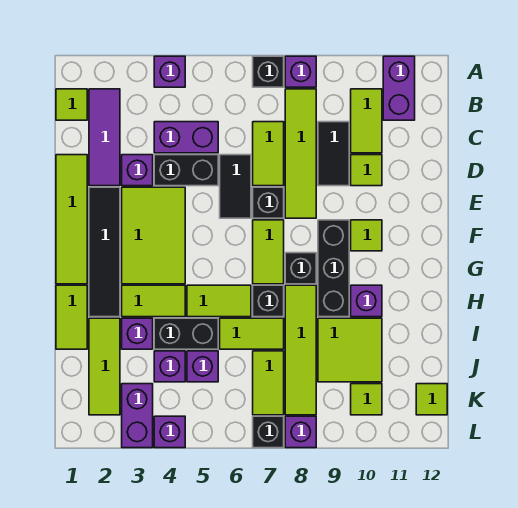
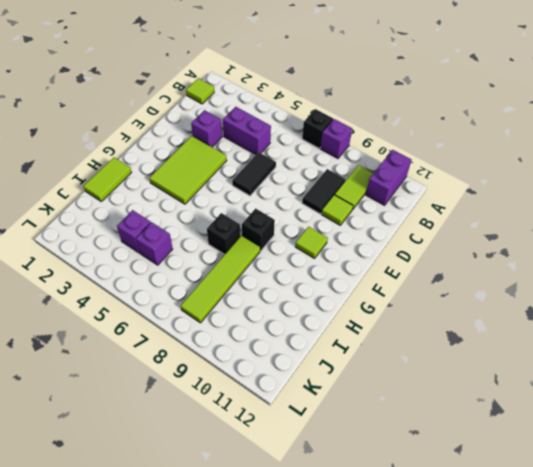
none -> purple 1x1 brick [154,56,185,87]
none -> purple 1x3 tile [89,89,120,186]
none -> lime 1x4 tile [285,89,316,218]
none -> lime 1x2 tile [253,122,284,186]

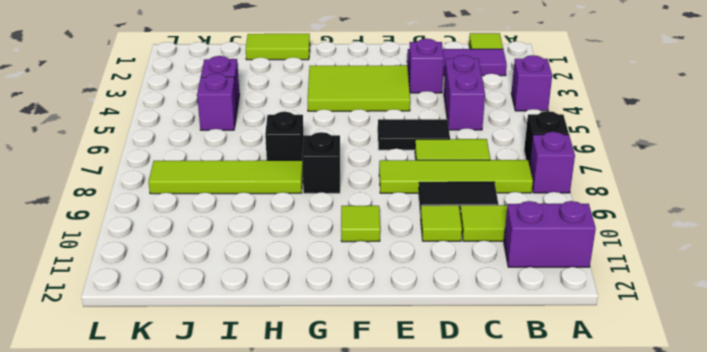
none -> lime 1x4 tile [56,155,87,284]
none -> black 1x2 brick [154,155,218,186]
none -> black 1x4 tile [89,187,120,317]
none -> black 1x1 brick [253,187,284,218]

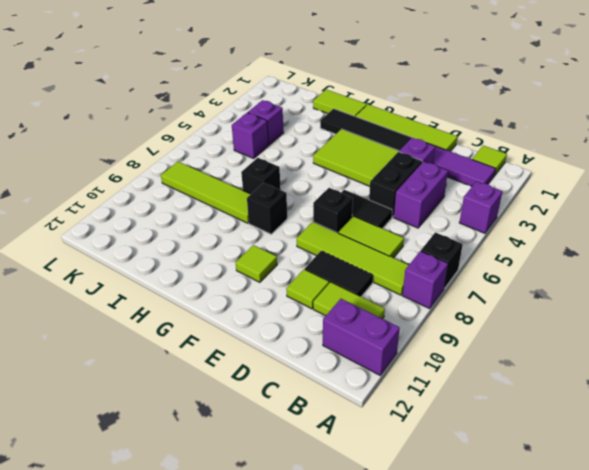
none -> lime 1x2 tile [253,220,284,284]
none -> black 1x3 brick [318,220,349,317]
none -> lime 1x2 tile [122,285,185,317]
none -> lime 1x2 tile [187,285,251,317]

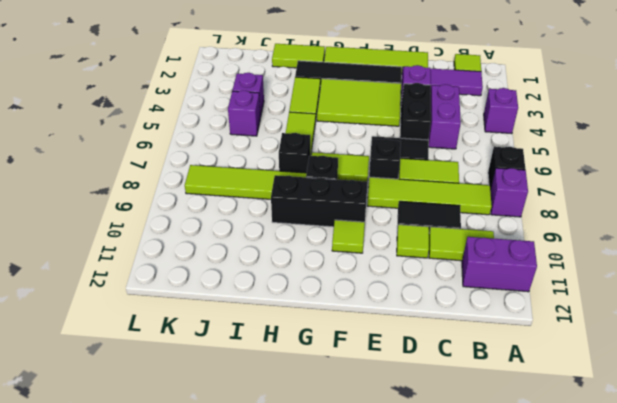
none -> purple 1x1 brick [351,285,382,317]
none -> lime 1x3 tile [89,318,120,415]
none -> purple 1x1 brick [122,318,153,349]
none -> black 1x2 brick [154,318,218,349]

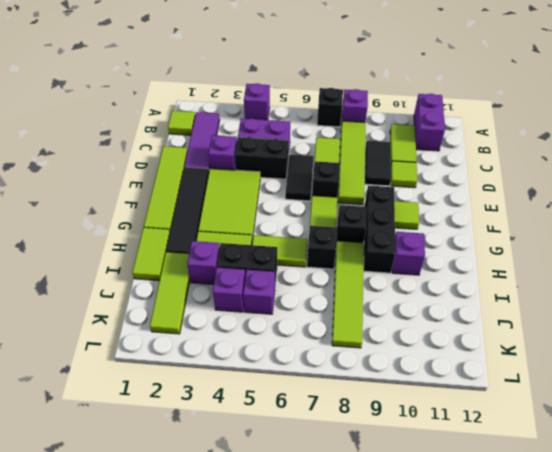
none -> lime 1x2 tile [220,318,284,349]
none -> lime 2x2 tile [318,318,382,382]
none -> lime 1x2 tile [253,351,284,415]
none -> purple 1x2 brick [122,384,153,448]

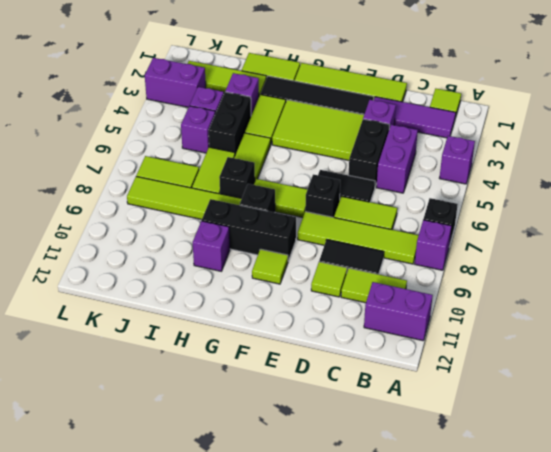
none -> lime 2x2 tile [318,318,382,382]
none -> lime 1x1 tile [351,384,382,415]
none -> lime 1x1 tile [416,384,447,415]
none -> purple 1x1 brick [154,416,185,448]

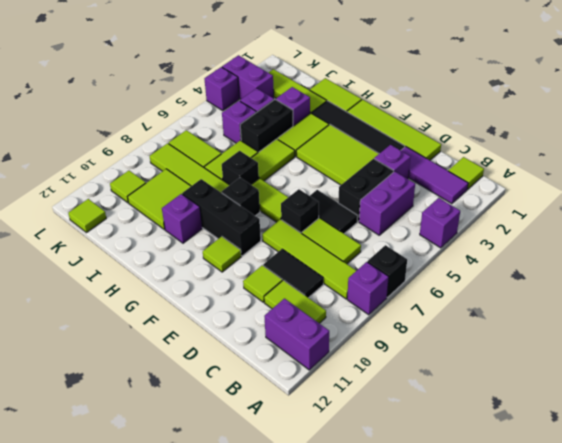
none -> black 1x1 brick [253,416,284,448]
none -> purple 1x1 brick [285,416,316,448]

